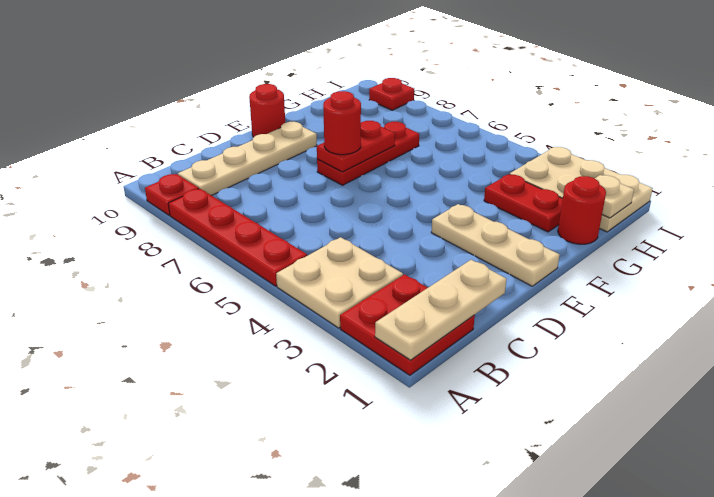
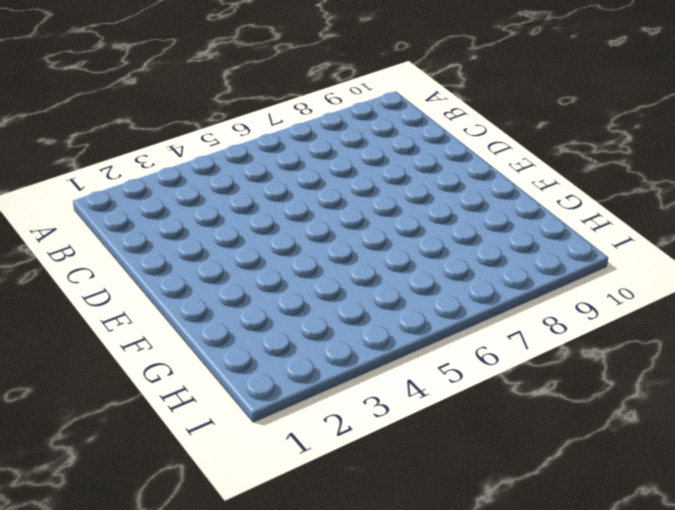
none -> red 2x2 plate [340,274,475,375]
none -> tan 2x2 plate [276,237,403,328]
none -> red 1x4 plate [168,189,307,286]

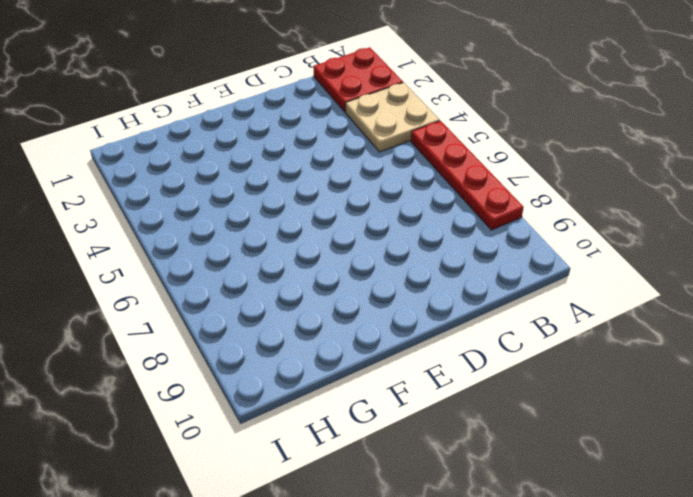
none -> red 1x1 plate [145,174,199,215]
none -> tan 1x4 plate [178,122,317,196]
none -> tan 1x3 plate [431,204,560,286]

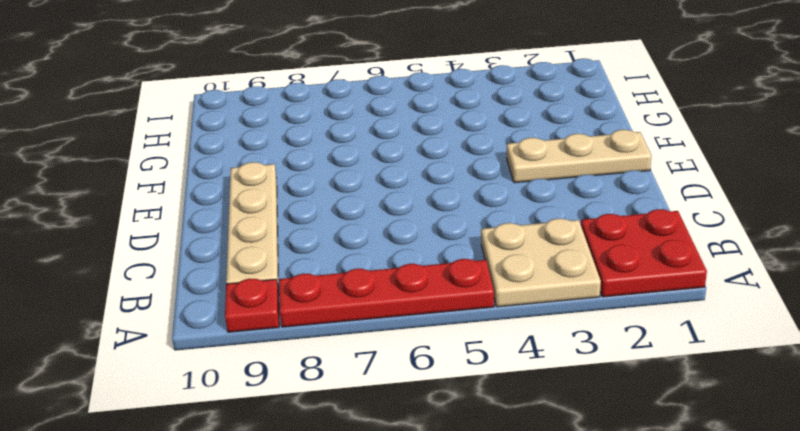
none -> red 1x3 plate [317,122,419,185]
none -> red 1x1 round brick [249,84,285,137]
none -> red 1x1 round brick [558,176,606,244]

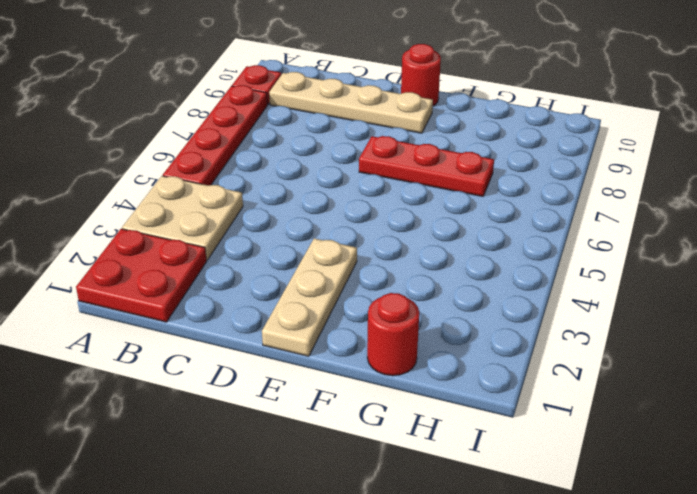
none -> red 1x2 plate [484,174,563,232]
none -> tan 2x3 plate [510,147,653,232]
none -> red 1x1 plate [369,78,414,110]

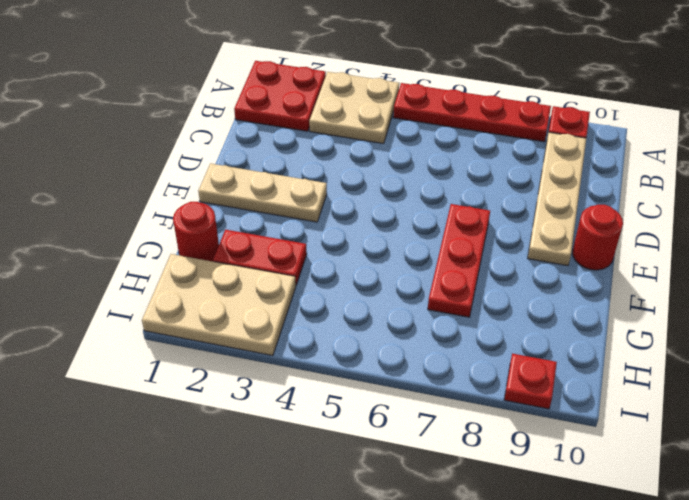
none -> tan 1x3 plate [375,260,506,360]
none -> red 1x2 plate [317,121,395,172]
none -> tan 1x1 plate [595,175,634,218]

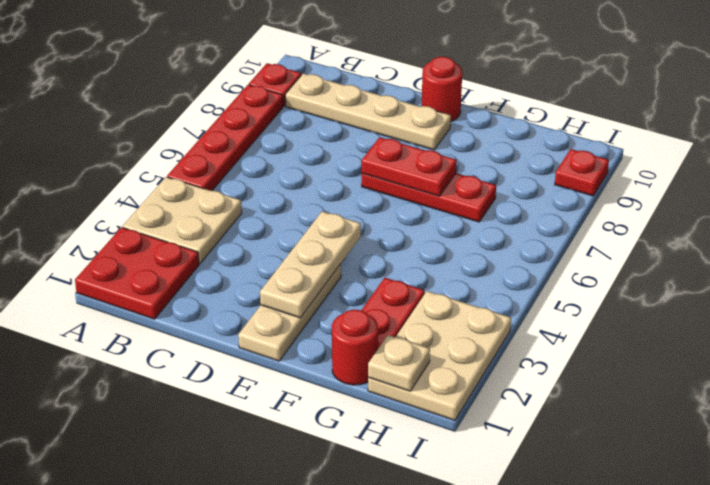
tan 1x3 plate [260,211,361,318] -> tan 1x3 plate turned to [375,260,506,360]
none -> red 1x1 round brick [323,91,361,155]

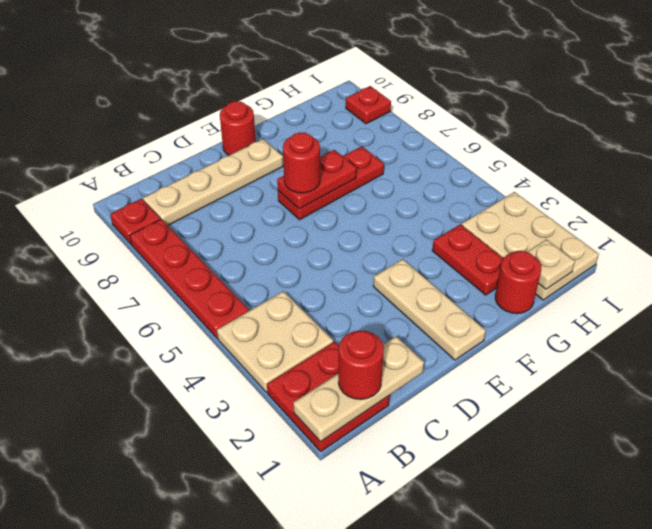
red 1x1 round brick [338,331,384,399] -> none

